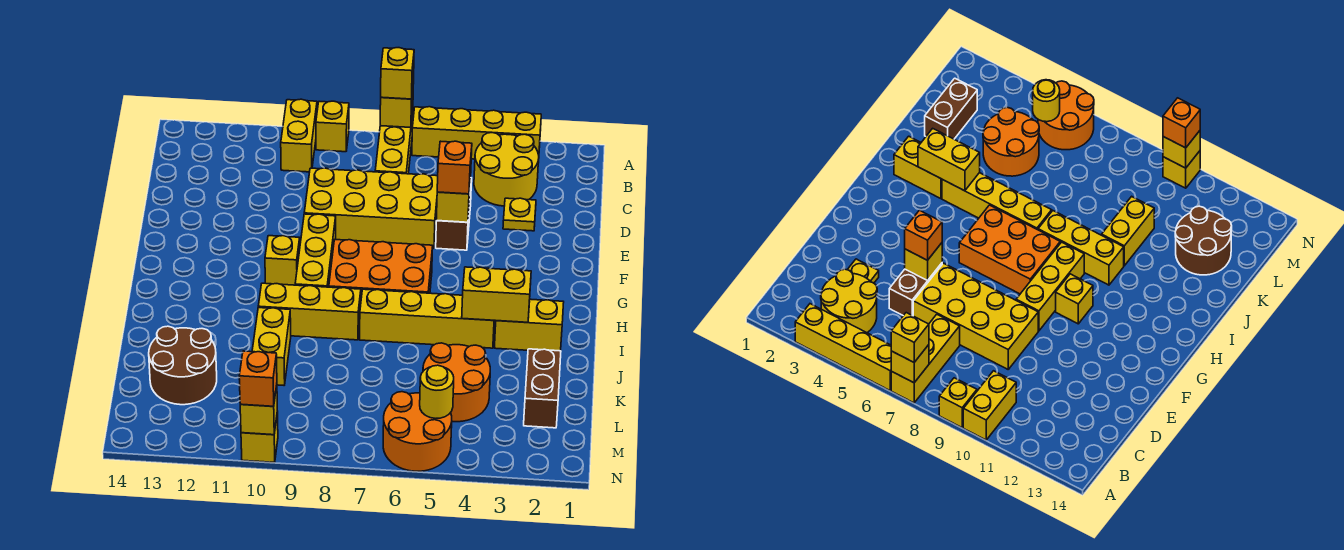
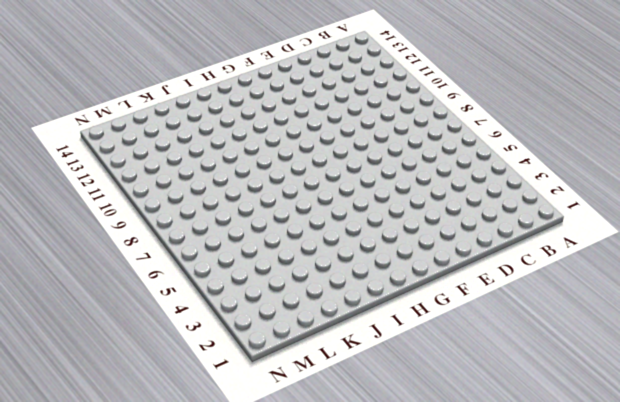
none -> yellow 1x4 brick [412,107,541,163]
none -> yellow 1x3 brick [375,112,413,174]
none -> yellow 1x1 brick [316,101,349,152]

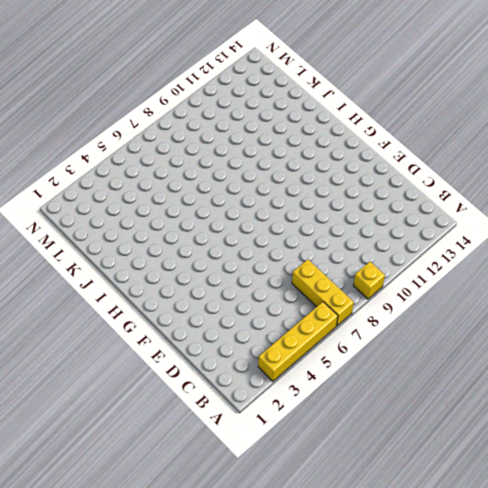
none -> yellow 1x2 brick [281,99,317,172]
none -> yellow 2x2 round brick [474,133,539,206]
none -> yellow 1x1 plate [503,198,536,231]

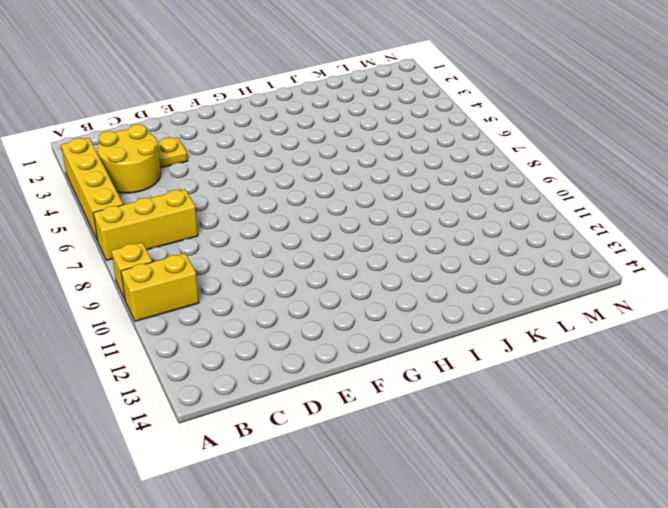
none -> brown 1x2 brick [436,178,472,250]
none -> yellow 2x4 brick [304,168,438,248]
none -> yellow 1x3 brick [295,214,336,287]

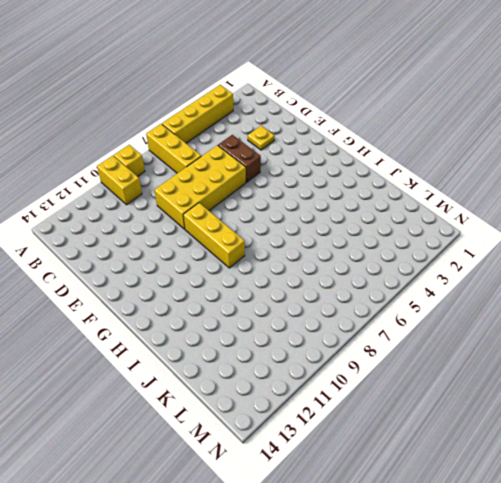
none -> yellow 2x2 round brick [474,133,539,206]
none -> orange 2x3 brick [329,240,433,298]
none -> yellow 1x1 brick [265,236,300,285]

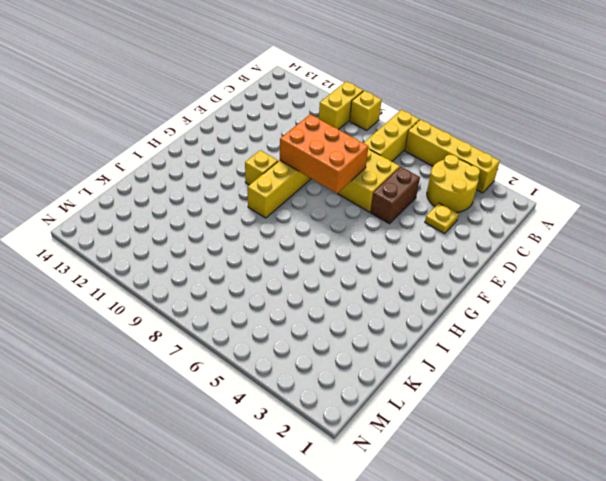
orange 2x3 brick [280,114,369,193] -> orange 2x3 brick moved to [329,240,433,298]
none -> yellow 1x2 brick [495,299,564,351]
none -> yellow 1x4 brick [360,289,495,348]
none -> yellow 1x3 brick [258,283,361,340]

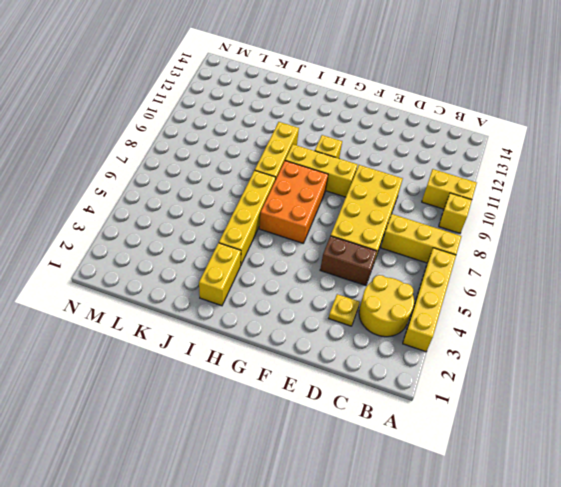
none -> yellow 1x2 brick [252,308,291,385]
none -> brown 1x2 brick [524,349,561,428]
none -> orange 2x2 round brick [423,343,490,422]

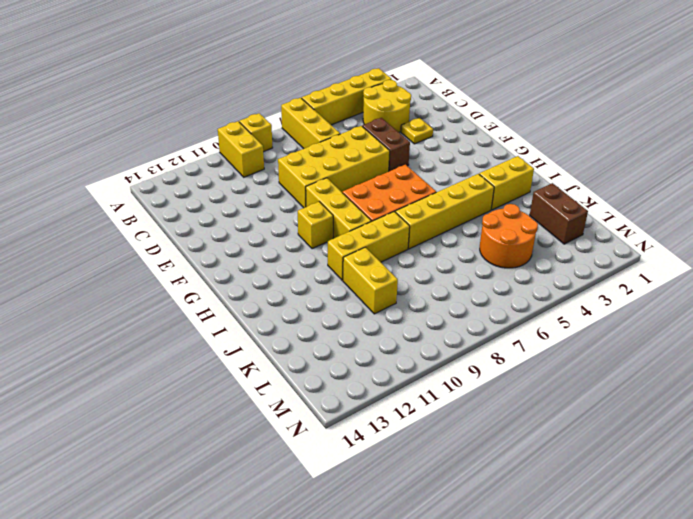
none -> brown 2x2 round brick [149,326,217,405]
none -> orange 2x2 round brick [383,392,452,471]
none -> yellow 1x1 brick [241,411,278,462]

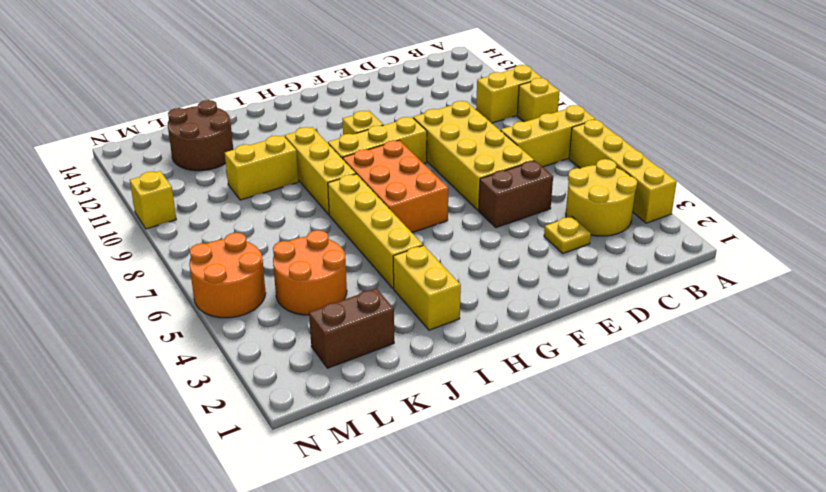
none -> yellow 1x1 brick [380,80,414,128]
none -> yellow 1x1 brick [436,177,471,222]
none -> yellow 1x2 brick [462,267,531,322]

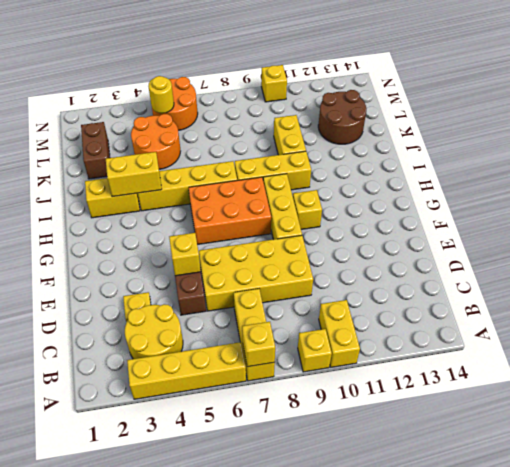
none -> yellow 1x1 brick [240,385,277,435]
none -> yellow 1x1 brick [381,48,414,99]
none -> orange 1x1 brick [437,141,472,194]

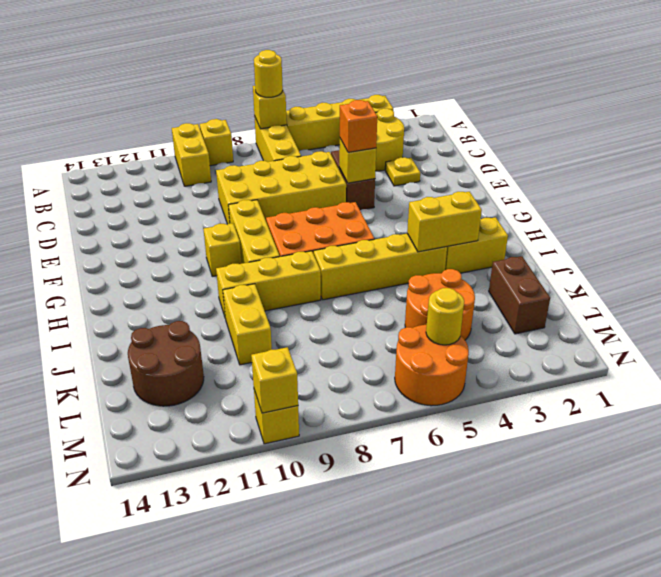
yellow 1x1 round brick [254,50,283,97] -> yellow 1x1 brick [381,48,414,99]
none -> orange 1x1 brick [239,351,277,406]

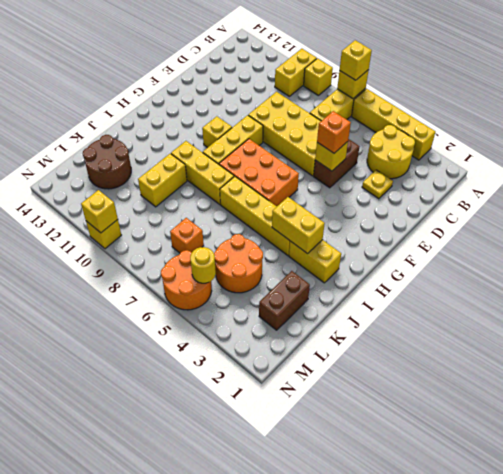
orange 1x1 brick [170,218,204,253] -> orange 1x1 brick moved to [239,351,277,406]

